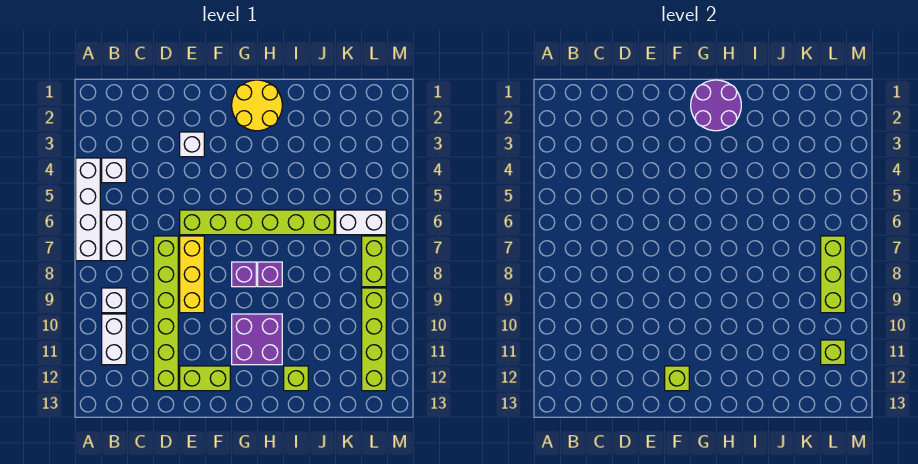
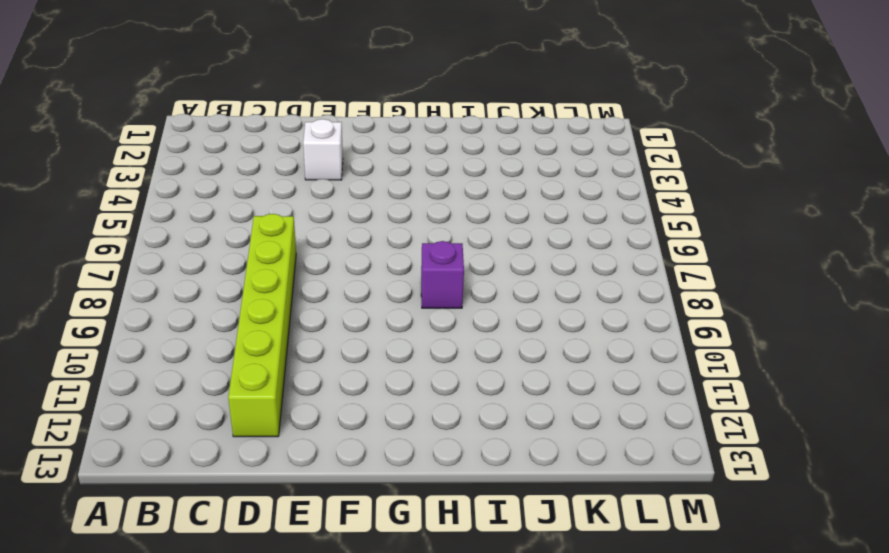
none -> white 1x4 brick [76,158,100,261]
none -> white 1x1 brick [102,158,126,183]
none -> white 1x2 brick [102,210,126,261]

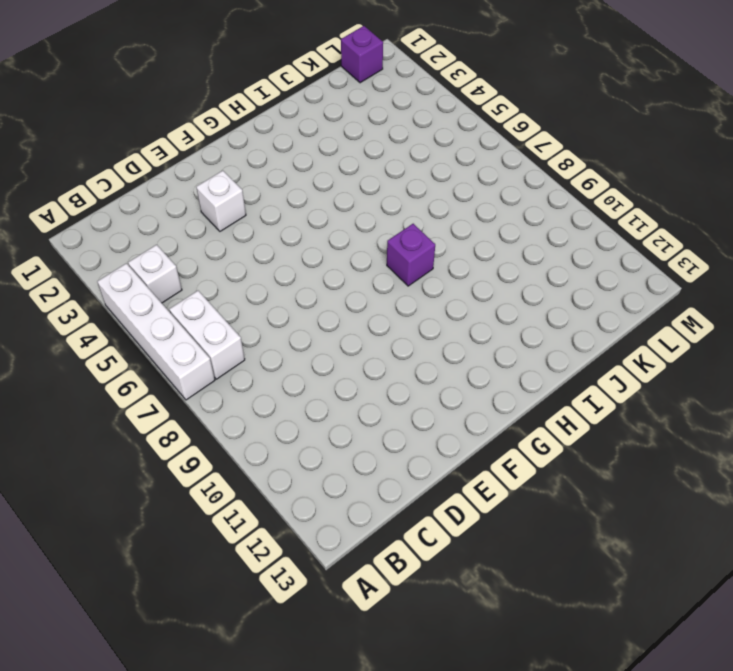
purple 1x1 brick [341,26,383,83] -> purple 1x1 brick moved to [232,262,256,287]
none -> white 1x1 brick [102,288,126,313]
none -> white 1x2 brick [102,314,126,365]
none -> lime 1x6 brick [154,236,178,391]

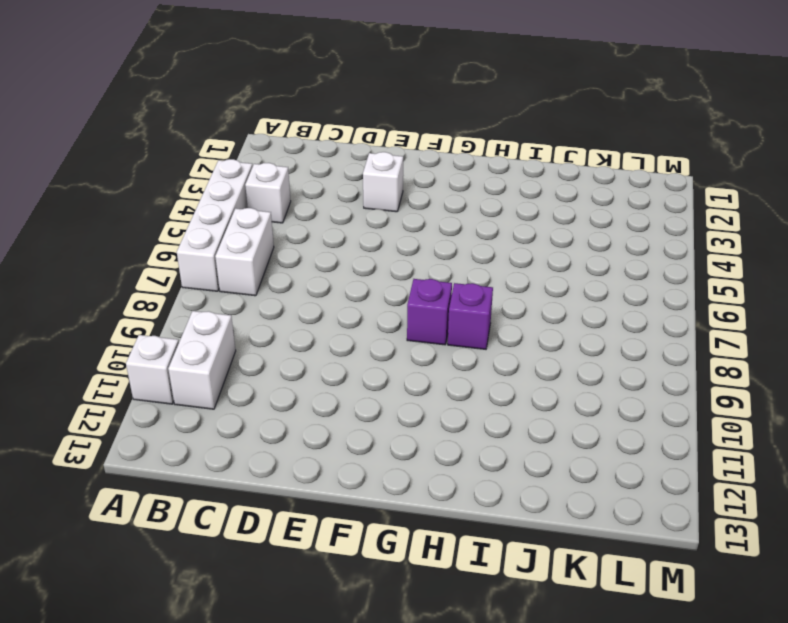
white 1x1 brick [126,335,179,404] -> white 1x1 brick moved to [102,288,126,313]
none -> lime 1x6 brick [154,236,178,391]
none -> lime 1x6 brick [180,210,334,235]
none -> yellow 1x3 brick [180,236,204,313]

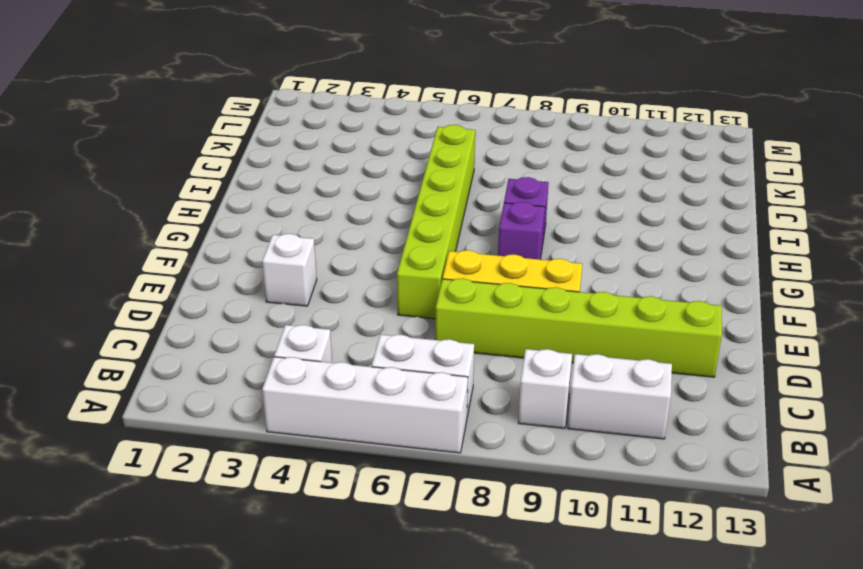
none -> lime 1x2 brick [180,366,230,391]
none -> yellow 2x2 round brick [232,80,282,131]
none -> purple 2x2 brick [232,314,282,365]

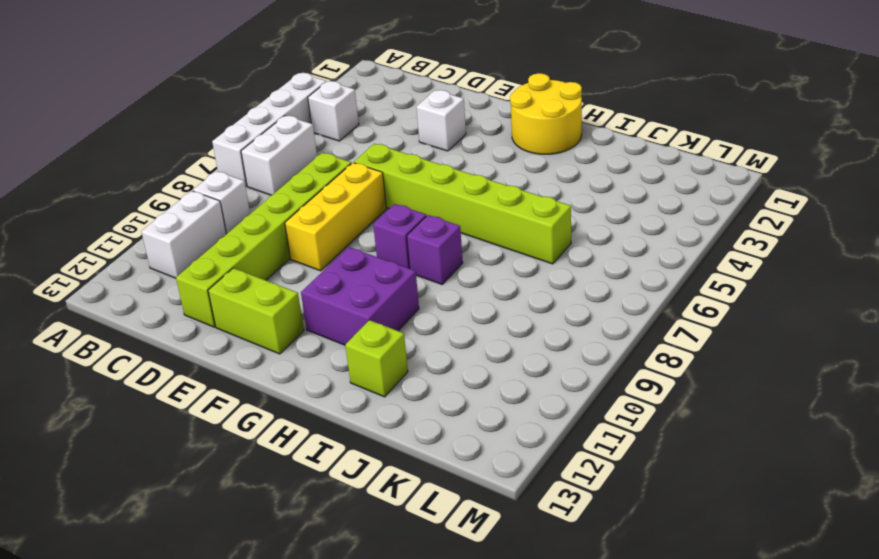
none -> white 1x2 brick [336,210,386,235]
none -> lime 1x2 brick [362,236,386,287]
none -> lime 1x4 brick [362,288,386,391]

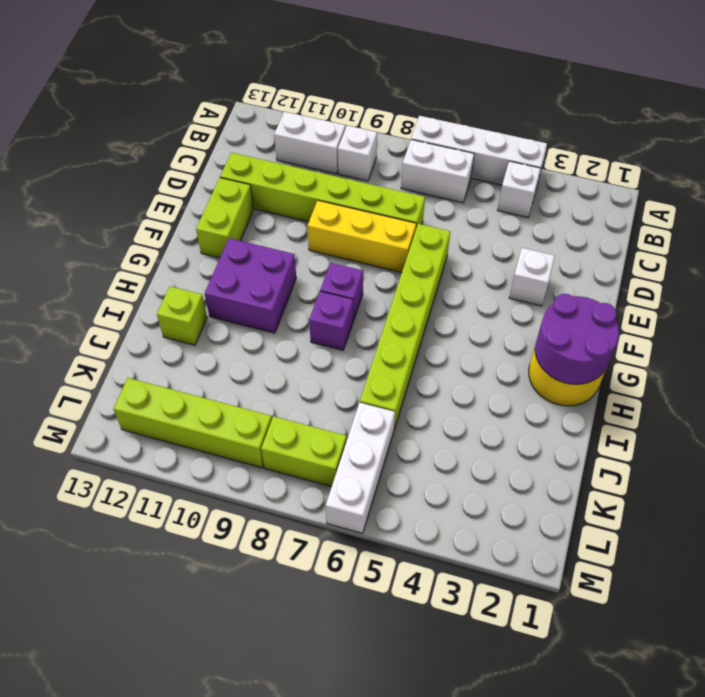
white 1x3 brick [326,403,395,533] -> white 1x2 brick [336,210,386,235]
none -> lime 1x1 brick [665,366,689,391]
none -> lime 1x3 brick [821,236,845,313]
none -> lime 1x1 brick [821,340,845,365]

